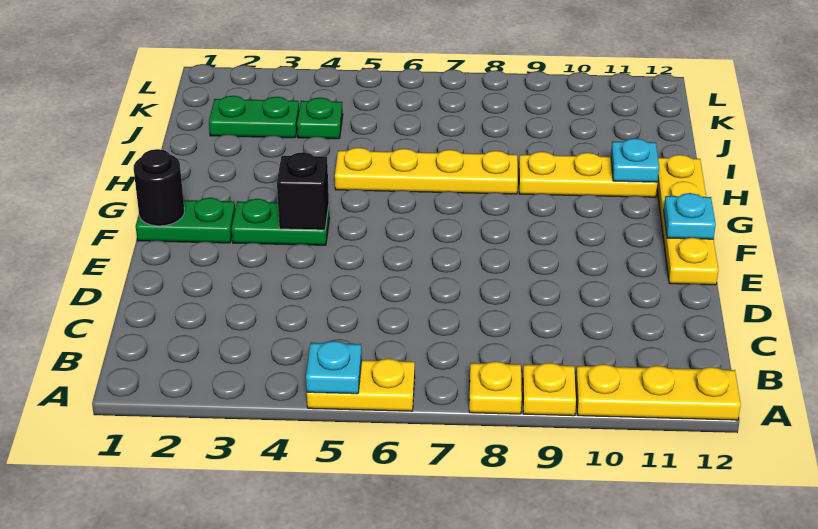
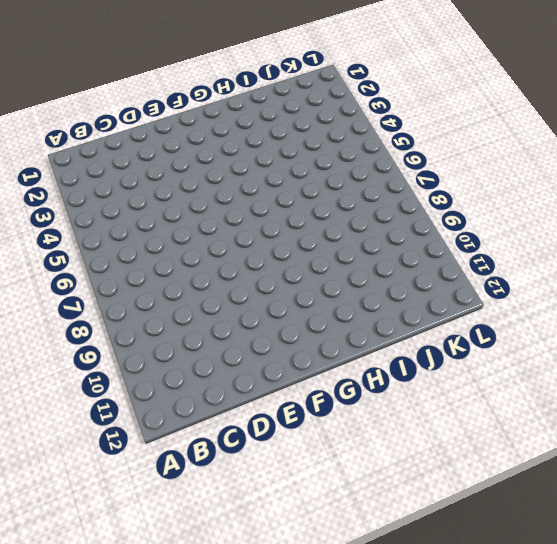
none -> yellow 1x2 plate [307,359,415,411]
none -> yellow 1x1 plate [469,361,522,414]
none -> yellow 1x1 plate [523,363,576,416]

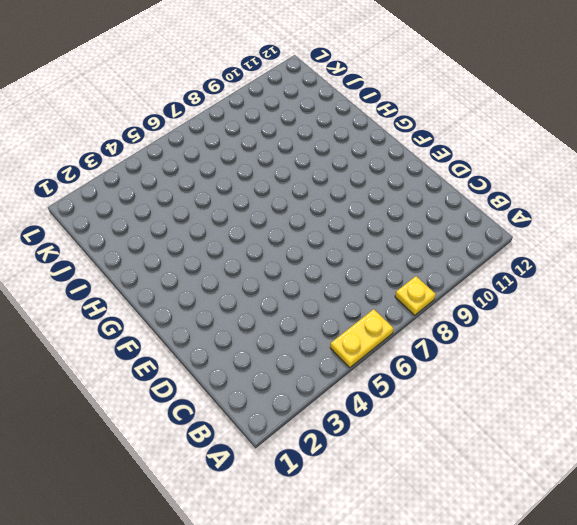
none -> yellow 1x1 plate [523,363,576,416]
none -> yellow 1x3 plate [576,364,741,420]
none -> yellow 1x4 plate [657,155,718,285]

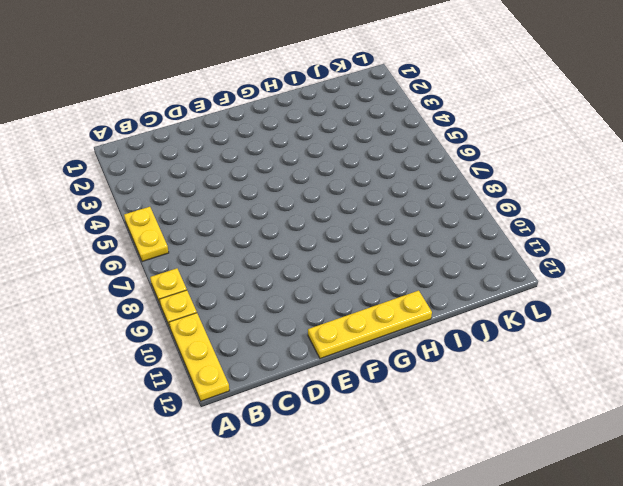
none -> green 1x2 plate [136,198,235,243]
none -> green 1x2 plate [231,199,329,245]
none -> yellow 1x4 plate [335,148,518,194]

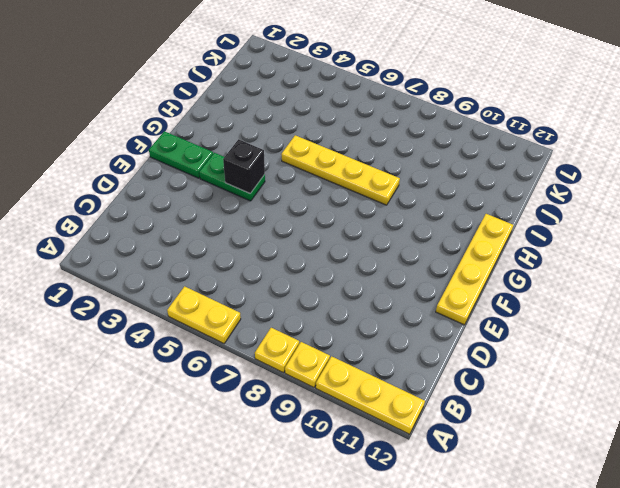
none -> yellow 1x3 plate [519,152,657,197]
none -> green 1x2 plate [209,96,299,138]
none -> green 1x1 plate [297,98,343,139]

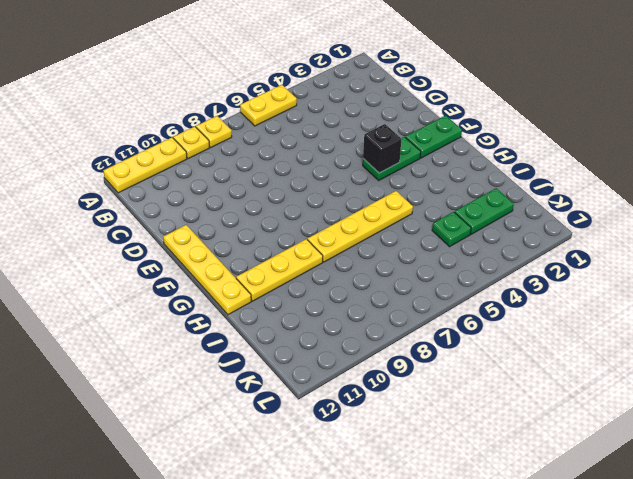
none -> cyan 1x1 plate [306,341,362,394]
none -> black 1x1 round brick [134,149,184,226]
none -> cyan 1x1 plate [664,193,716,239]

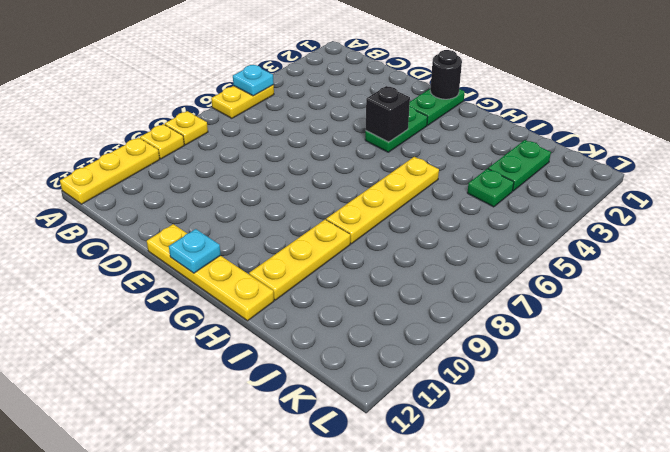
none -> cyan 1x1 plate [611,138,659,182]

